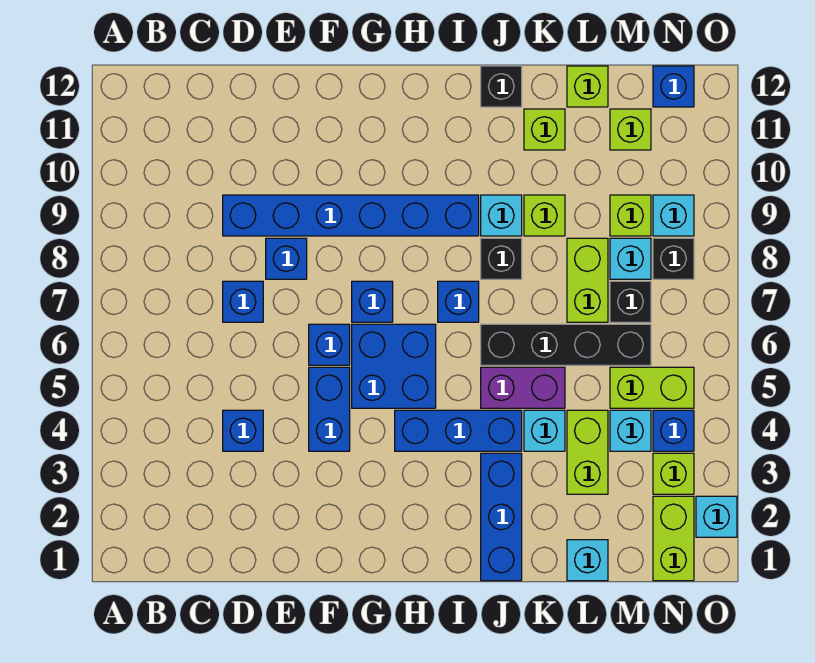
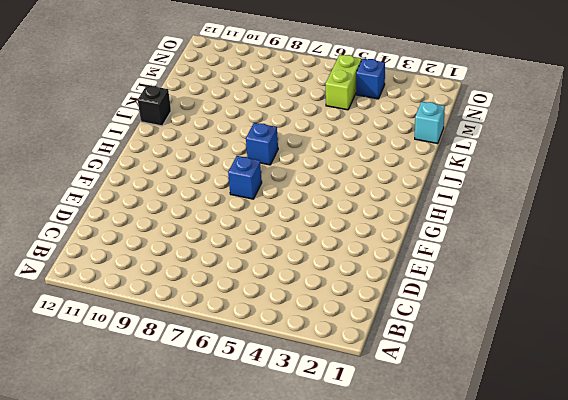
none -> blue 1x1 brick [223,410,263,451]
none -> blue 1x1 brick [223,281,263,322]
none -> blue 1x6 brick [223,195,479,236]
none -> blue 1x1 brick [266,238,307,279]

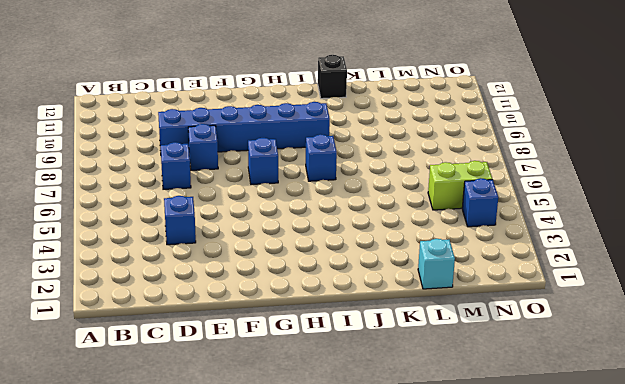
none -> blue 1x2 brick [309,367,350,451]
none -> blue 1x1 brick [309,324,350,365]
none -> blue 2x2 brick [352,324,436,408]
none -> blue 1x3 brick [395,410,522,451]

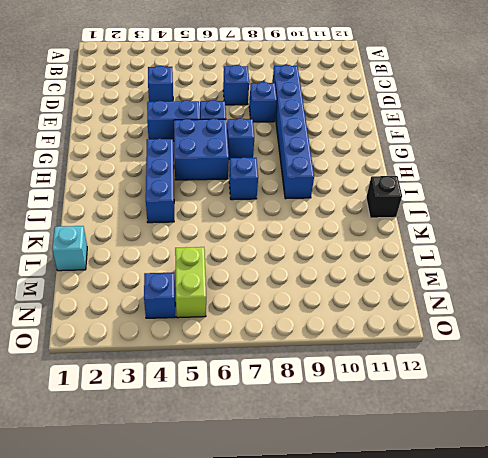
none -> blue 1x3 brick [481,453,522,581]
none -> purple 1x2 brick [481,367,565,408]
none -> black 1x4 brick [481,324,651,365]
none -> black 1x1 brick [481,238,522,279]

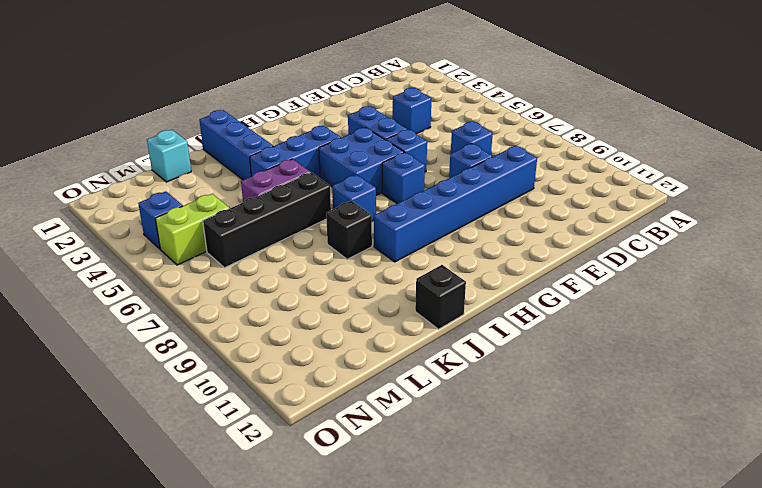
none -> cyan 1x1 brick [481,195,522,236]
none -> cyan 1x1 brick [524,410,565,451]
none -> lime 1x1 brick [524,195,565,236]
none -> lime 1x1 brick [524,109,565,150]

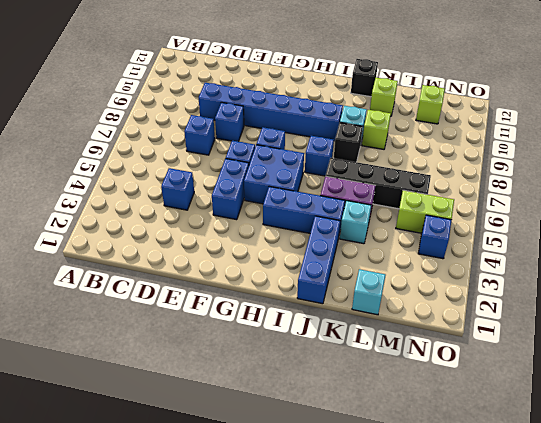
none -> lime 1x2 brick [567,410,608,494]
none -> lime 1x2 brick [567,238,608,322]
none -> lime 1x1 brick [567,66,608,107]
none -> cyan 1x1 brick [610,410,651,451]

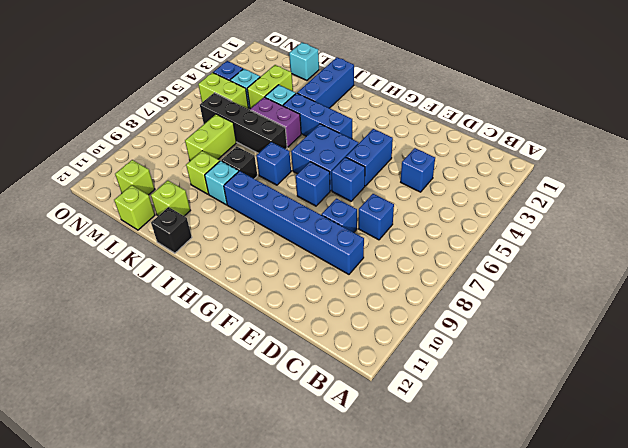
none -> black 1x1 brick [610,281,651,322]
none -> cyan 1x1 brick [610,238,651,279]
none -> lime 1x1 brick [610,195,651,236]
none -> lime 1x2 brick [653,496,694,581]

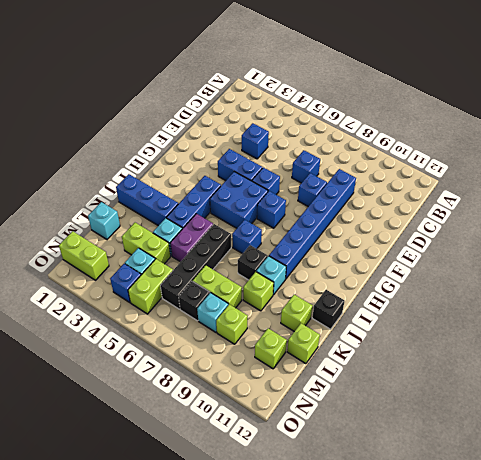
none -> lime 1x1 brick [653,453,694,494]
none -> black 1x1 brick [653,238,694,279]
none -> cyan 1x1 brick [653,195,694,236]
none -> blue 1x1 brick [653,66,694,107]

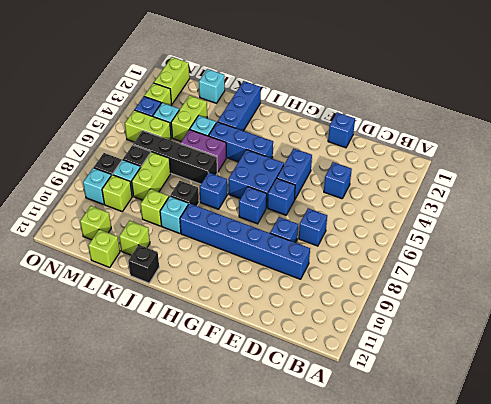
blue 1x1 brick [328,112,355,148] -> blue 1x1 brick moved to [653,66,694,107]
none -> cyan 1x1 brick [696,496,737,537]

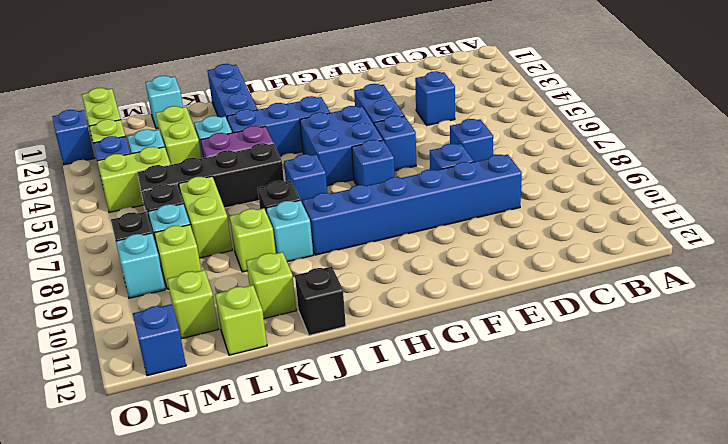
blue 1x1 brick [52,110,95,165] -> cyan 1x1 brick [696,496,737,537]

